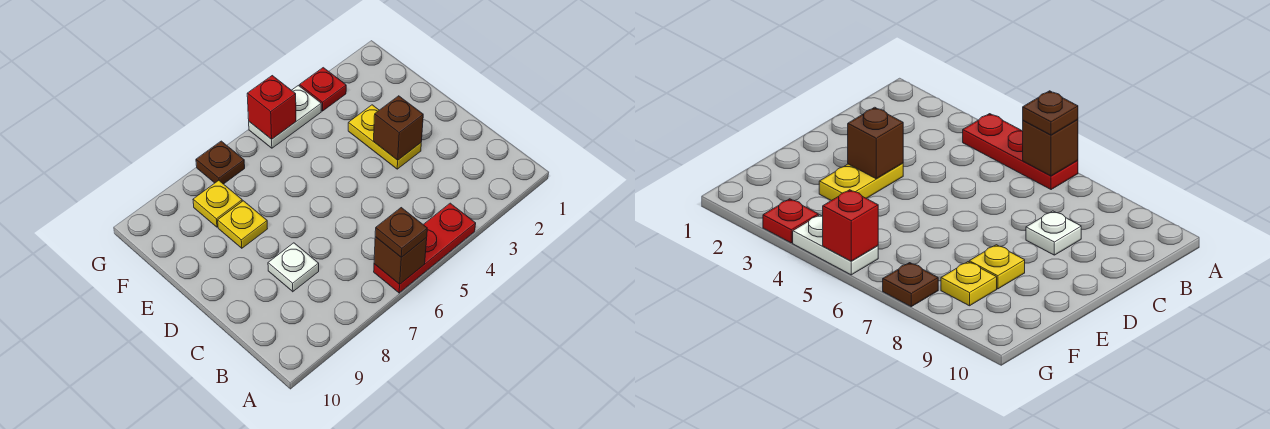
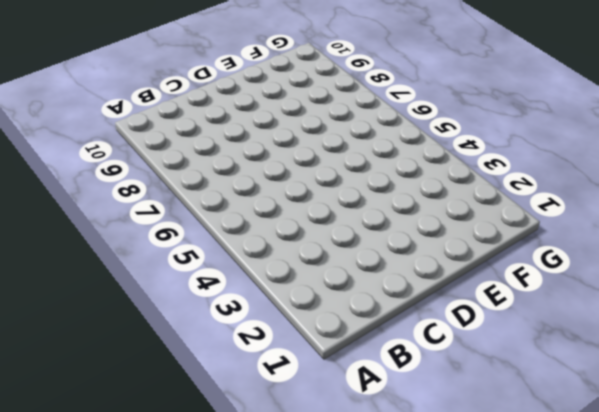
none -> red 1x3 plate [374,203,476,293]
none -> white 1x1 plate [268,243,319,292]
none -> yellow 1x2 plate [348,105,421,169]

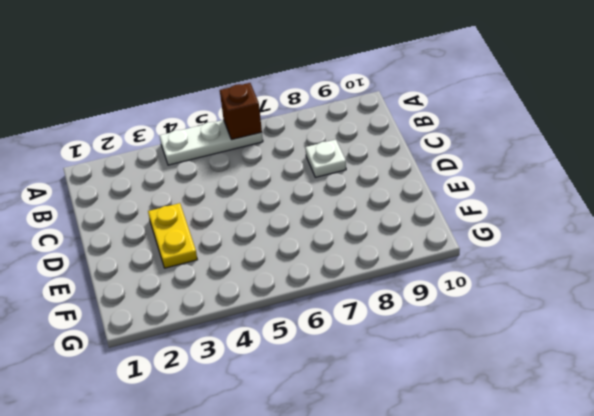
white 1x3 plate [160,120,263,165] -> red 1x3 plate [374,203,476,293]
none -> yellow 1x1 plate [218,201,267,248]
none -> yellow 1x1 plate [193,180,242,227]
none -> red 1x1 plate [300,68,346,111]

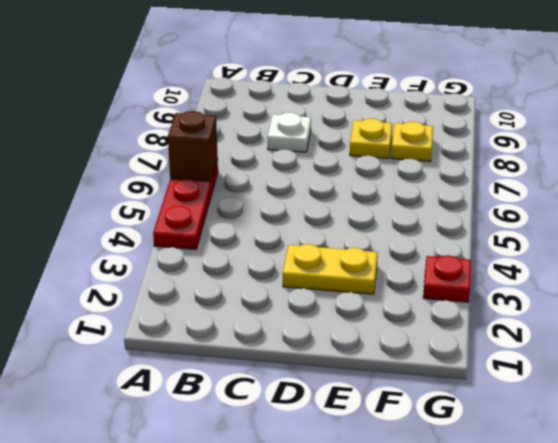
none -> white 1x2 plate [249,85,321,148]
none -> brown 1x1 plate [196,141,245,184]
none -> brown 1x1 brick [374,96,423,160]

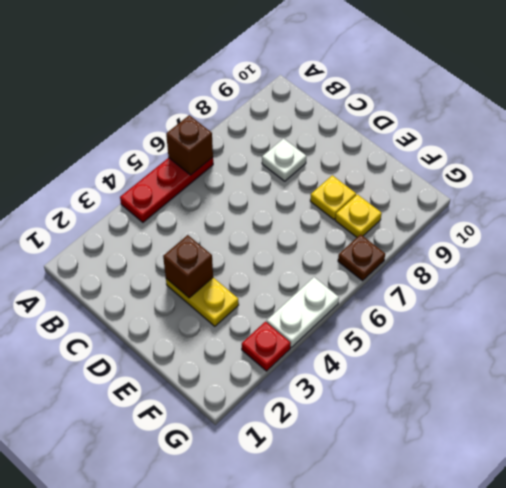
none -> red 1x1 brick [247,76,296,139]
none -> brown 1x1 plate [375,208,427,257]

